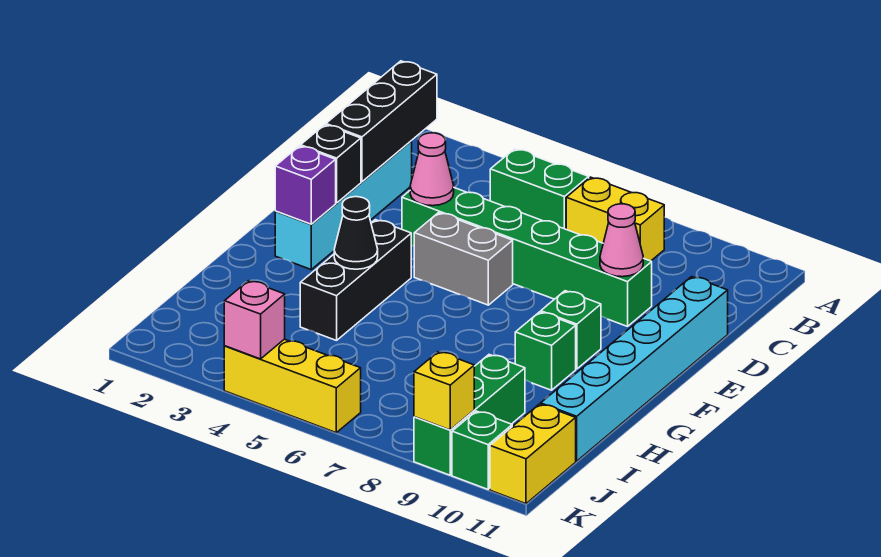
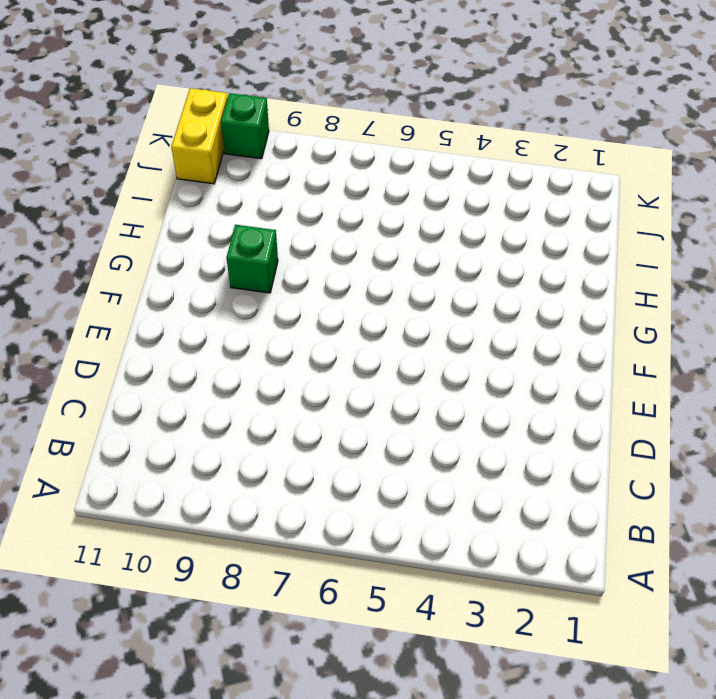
none -> green 1x2 brick [490,149,589,229]
none -> yellow 1x2 brick [566,177,664,261]
none -> cyan 1x4 brick [275,141,412,269]

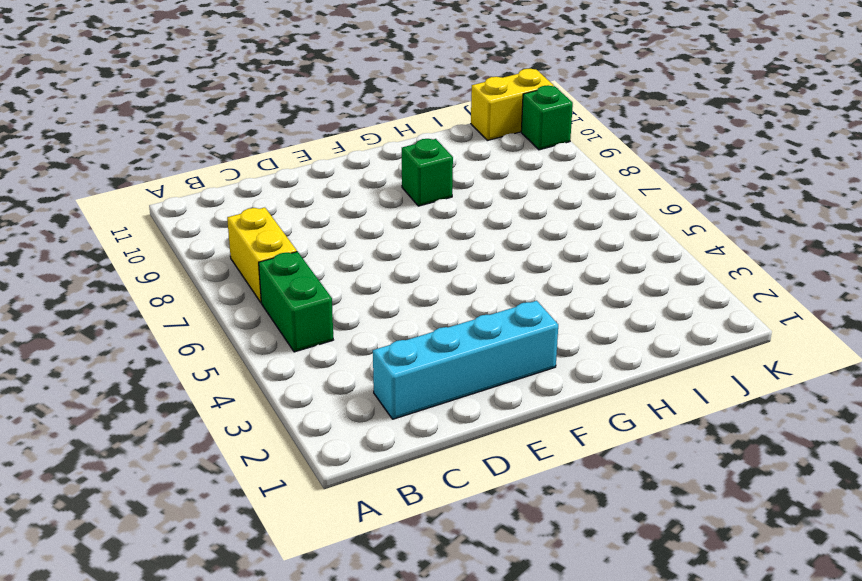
none -> green 1x6 brick [402,188,652,326]
none -> cyan 1x6 brick [541,277,728,461]
none -> grey 1x2 brick [414,213,513,305]

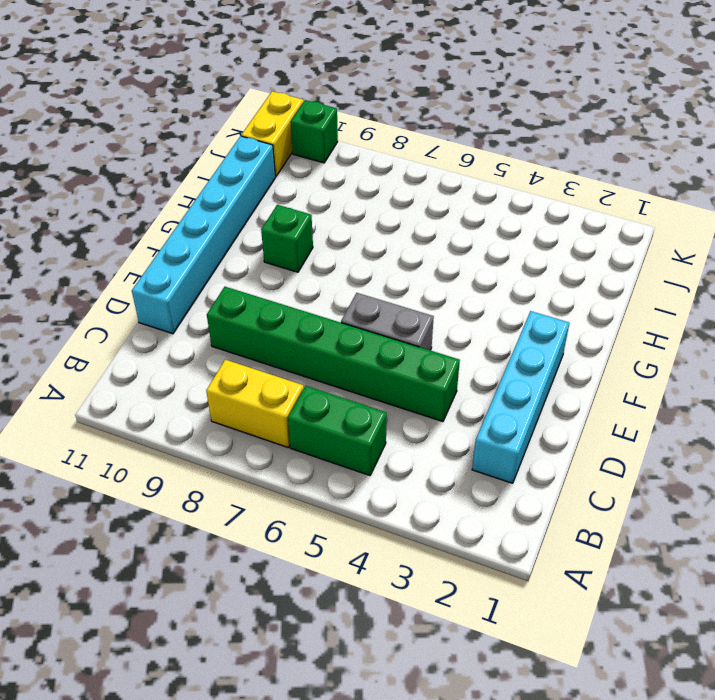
none -> black 1x3 brick [300,220,411,341]
none -> green 1x1 brick [541,291,601,369]
none -> green 1x3 brick [414,355,525,475]

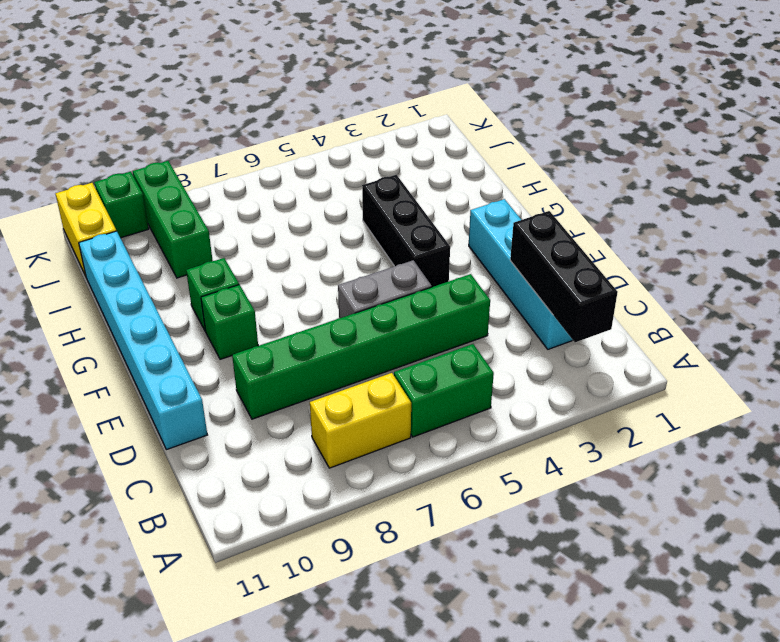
none -> yellow 1x3 brick [224,339,361,433]
none -> pink 1x1 cone [410,133,454,206]
none -> pink 1x1 cone [600,204,643,277]

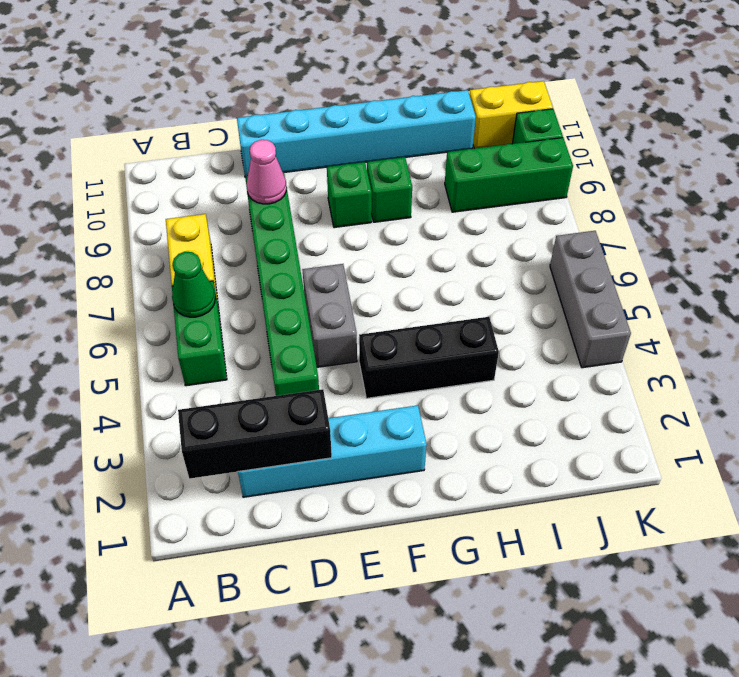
green 1x1 cone [172,252,215,317] -> none
grey 1x3 brick [550,231,631,368] -> yellow 1x3 brick [224,339,361,433]
none -> pink 1x1 cone [410,133,454,206]
none -> black 1x1 brick [301,125,361,203]
none -> purple 1x1 brick [275,146,336,224]

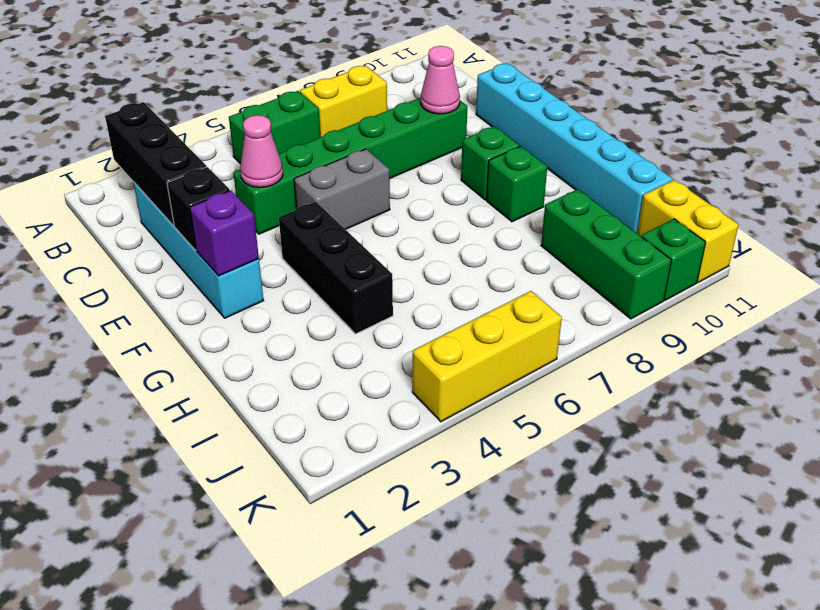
none -> black 1x1 cone [334,197,378,269]
none -> pink 1x1 brick [224,281,285,359]
none -> yellow 1x1 brick [414,352,474,430]

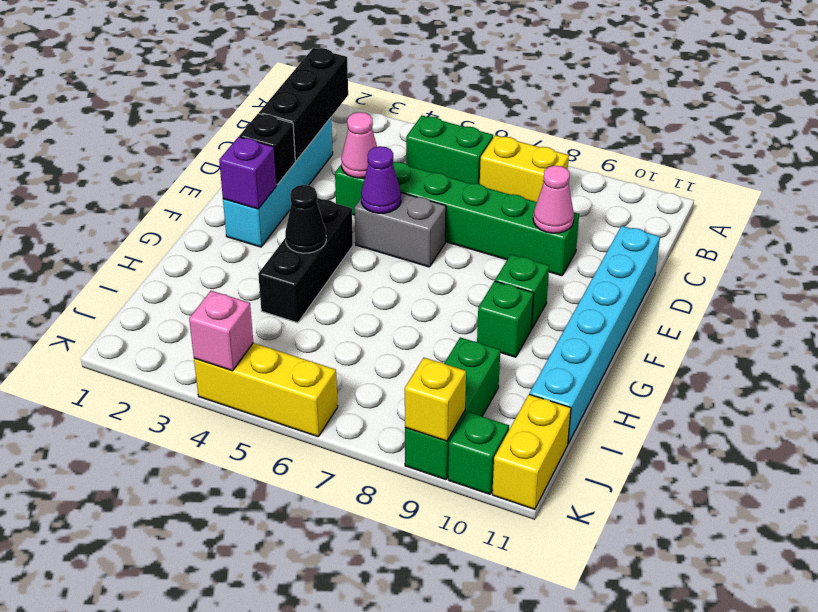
purple 1x1 cone [361,146,401,213] -> none

